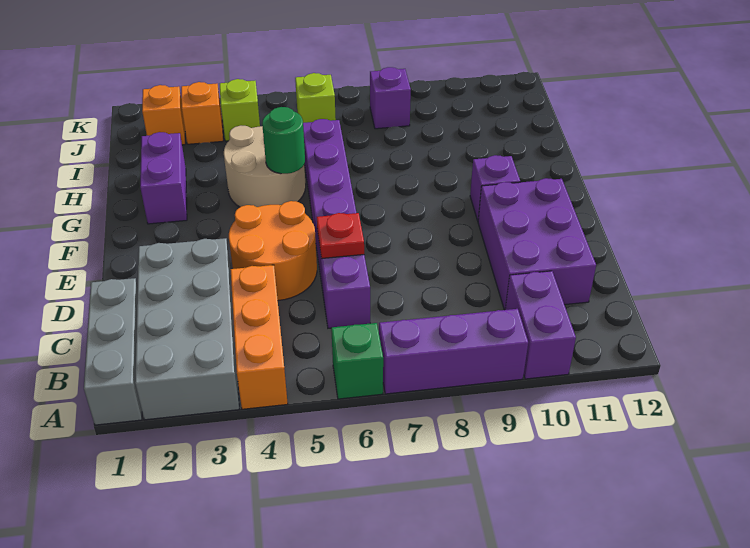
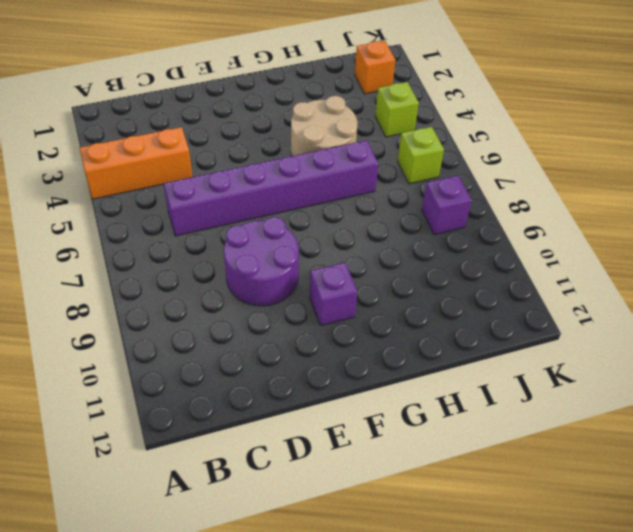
purple 2x2 round brick [224,217,299,306] -> none
none -> grey 1x3 brick [84,278,142,425]
none -> grey 2x4 brick [135,238,239,420]
none -> green 1x1 brick [331,323,383,399]

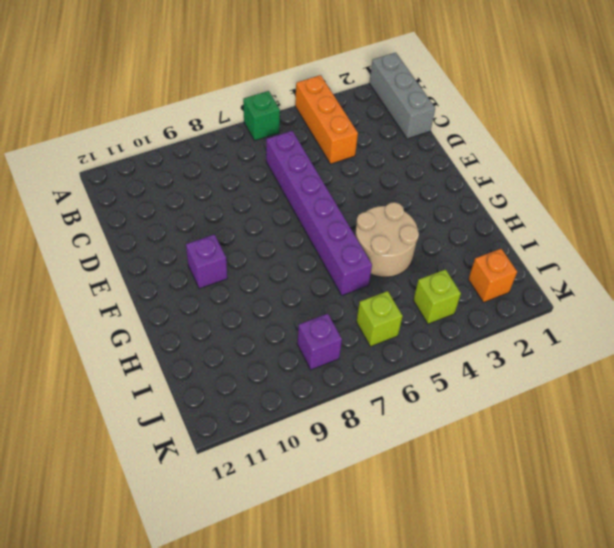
none -> grey 2x4 brick [135,238,239,420]
none -> purple 1x3 brick [379,309,528,394]
none -> purple 1x2 brick [505,271,576,379]

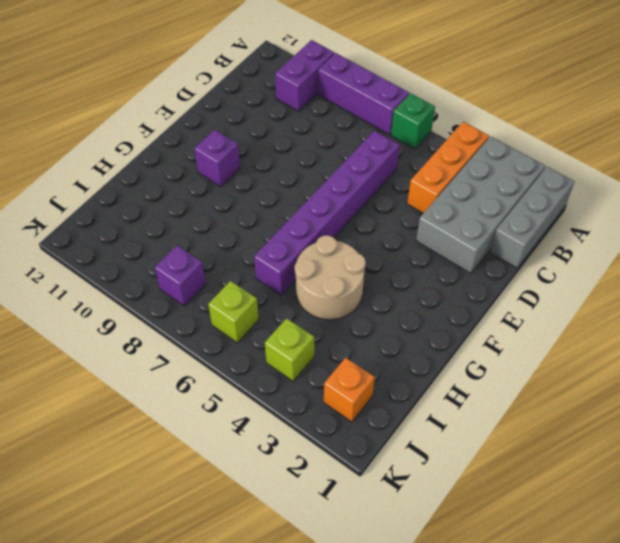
none -> purple 2x3 brick [478,178,596,310]
none -> orange 2x2 round brick [229,201,317,301]
none -> purple 1x2 brick [140,132,187,224]

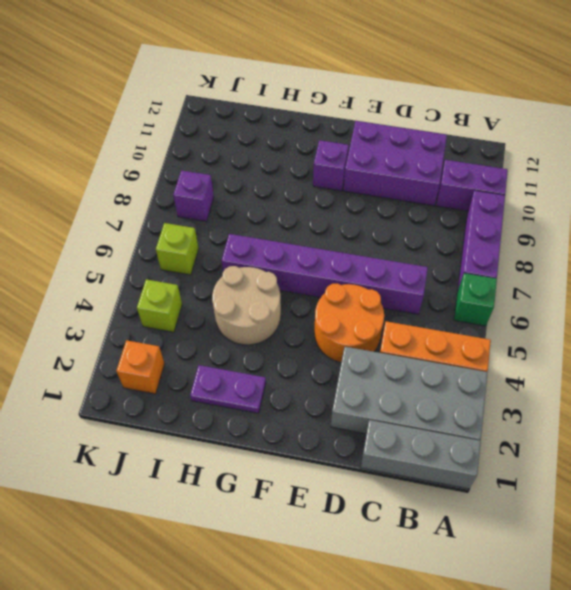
purple 1x2 plate [190,365,266,413] -> purple 1x2 brick [140,132,187,224]
none -> orange 1x1 brick [181,82,223,144]
none -> red 1x1 plate [317,213,364,259]
none -> green 1x1 round brick [262,107,305,174]

